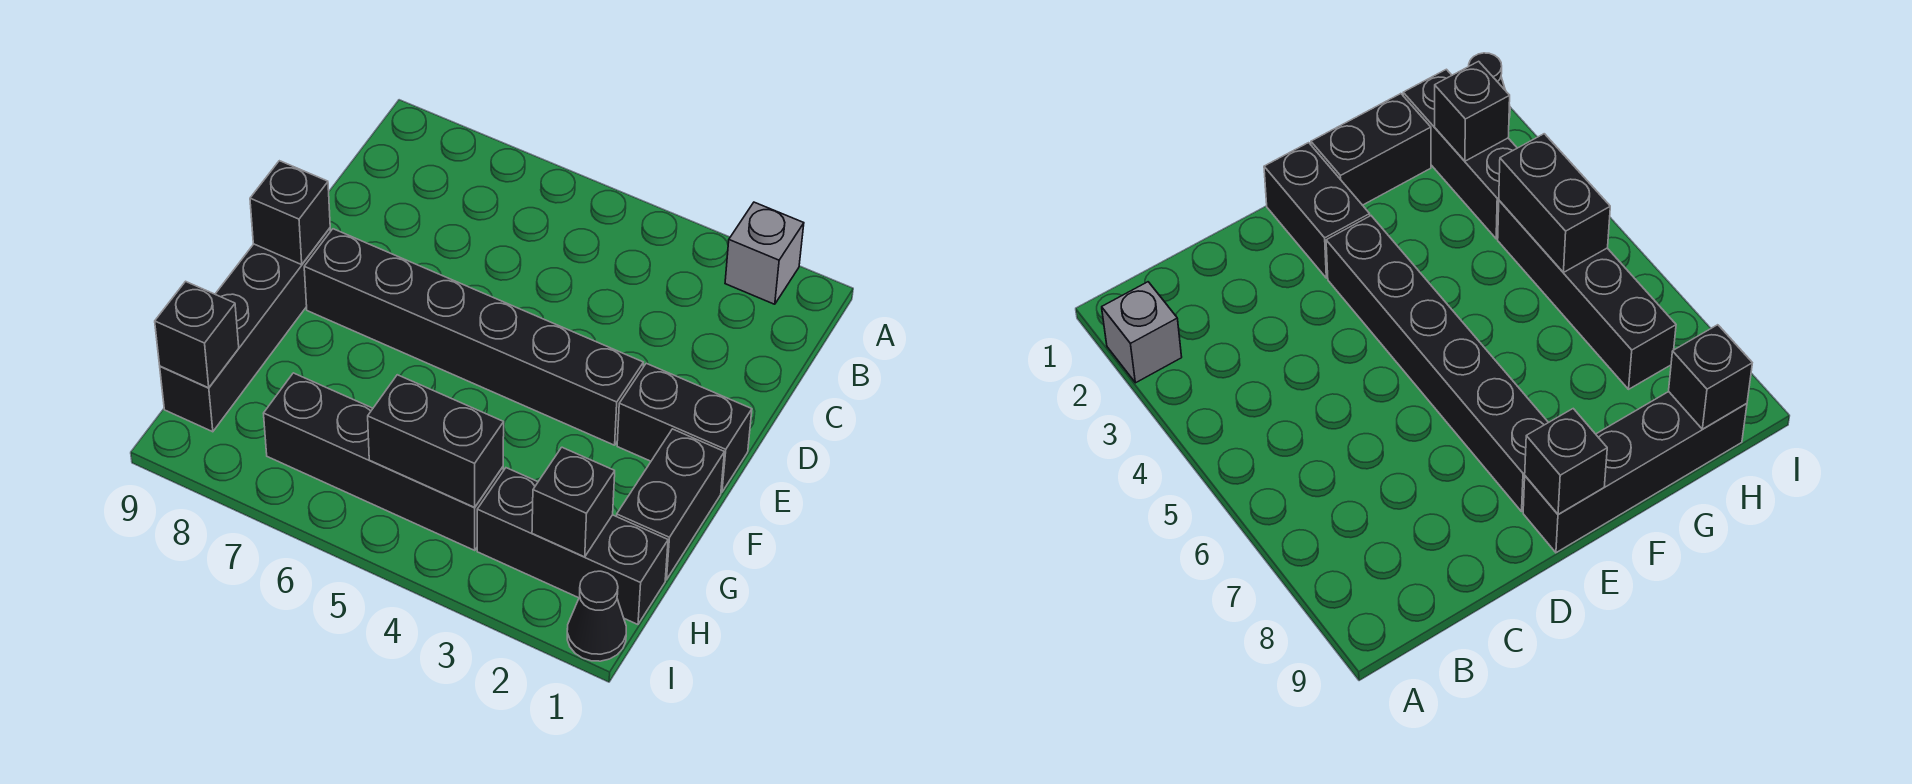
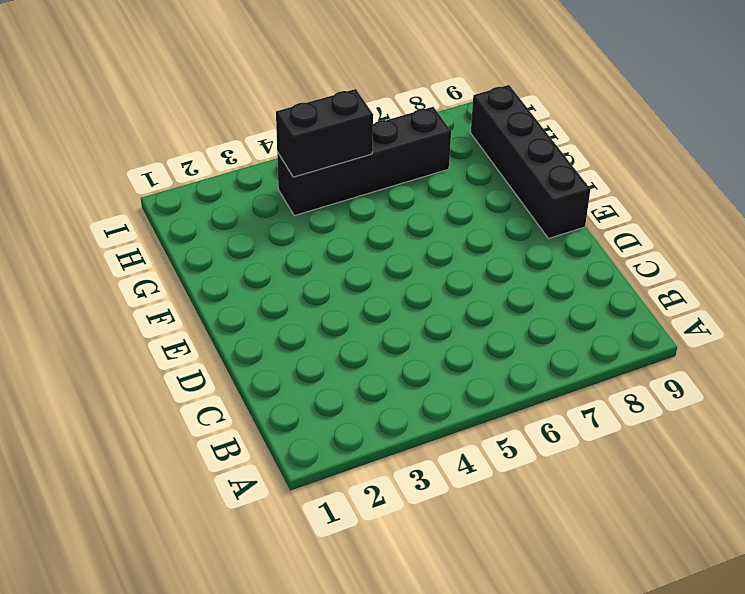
none -> grey 1x1 brick [725,202,804,304]
none -> black 1x2 brick [617,363,752,492]
none -> black 1x6 brick [304,229,643,445]

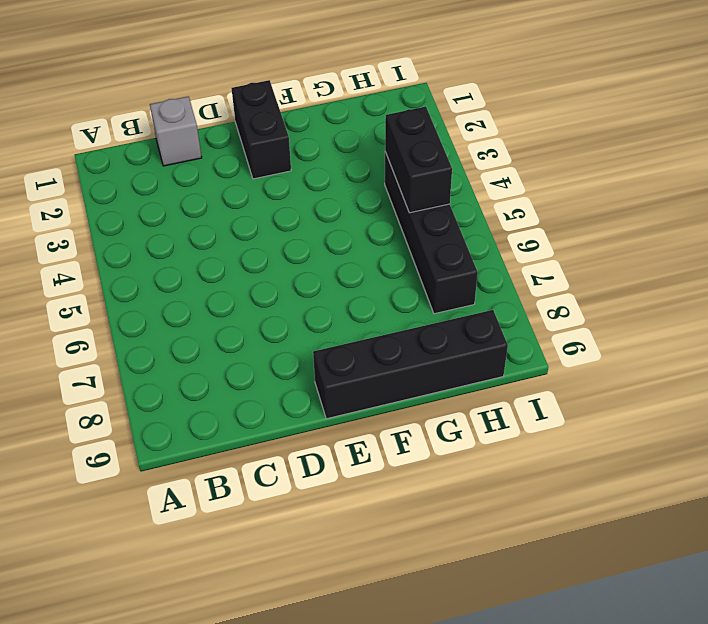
grey 1x1 brick [150,96,202,166] -> grey 1x1 brick moved to [725,202,804,304]
none -> black 1x6 brick [304,229,643,445]
none -> black 1x2 brick [617,429,724,580]
none -> black 1x3 brick [477,468,668,624]

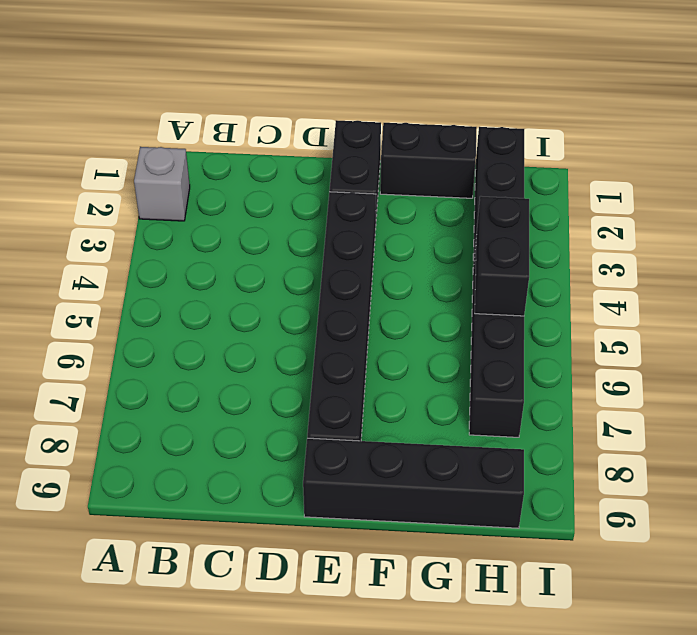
none -> black 1x1 cone [567,571,626,661]
none -> black 1x1 brick [250,161,330,265]
none -> black 1x1 brick [532,447,615,557]

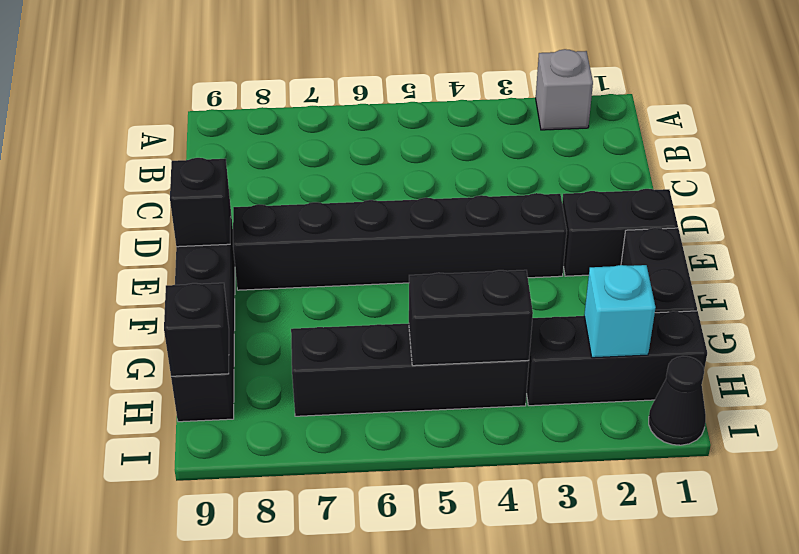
cyan 1x1 brick [584,265,656,358] -> black 1x1 brick [532,447,615,557]

